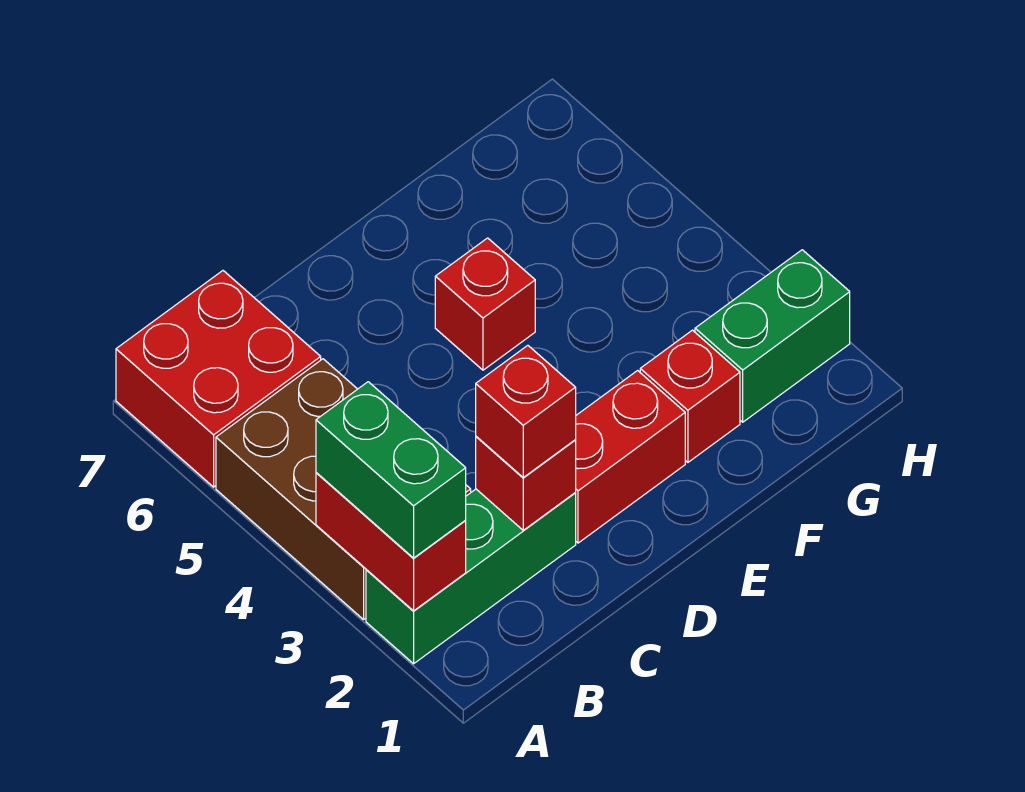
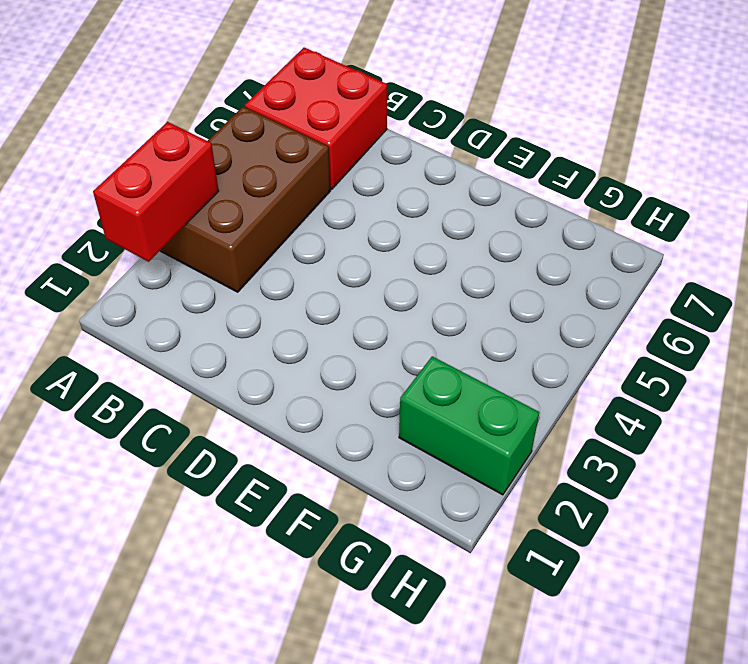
none -> green 1x3 brick [366,489,576,664]
none -> red 1x2 brick [575,371,685,543]

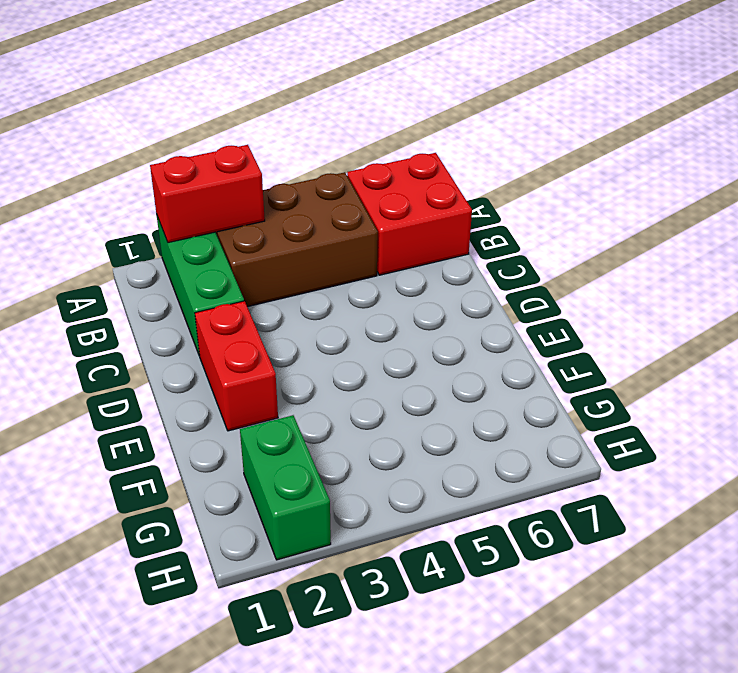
none -> red 1x1 brick [435,238,535,370]
none -> red 1x1 brick [640,330,740,462]

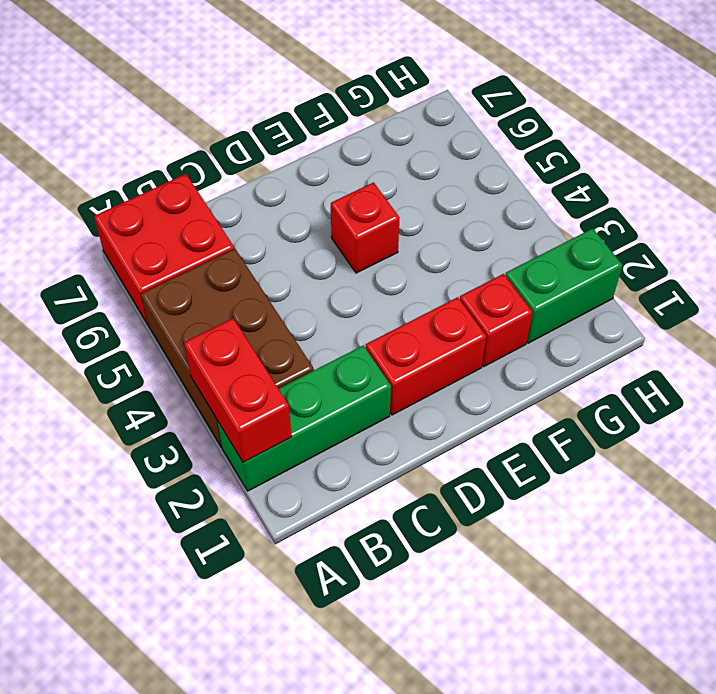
none -> red 1x1 brick [476,437,576,531]
none -> green 1x2 brick [316,382,466,558]

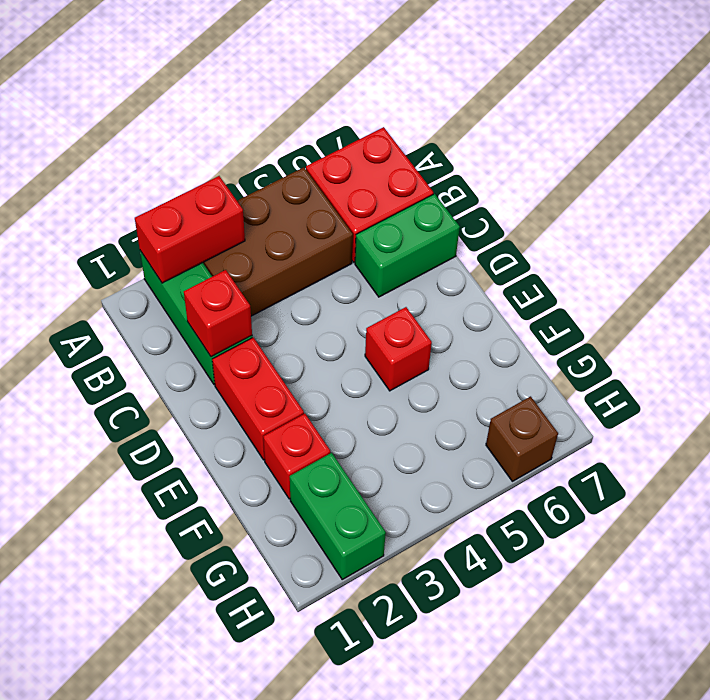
green 1x2 brick [355,194,460,297] -> green 1x2 brick moved to [316,382,466,558]
brown 1x1 brick [486,396,558,481] -> none
none -> red 1x1 brick [476,345,576,477]

